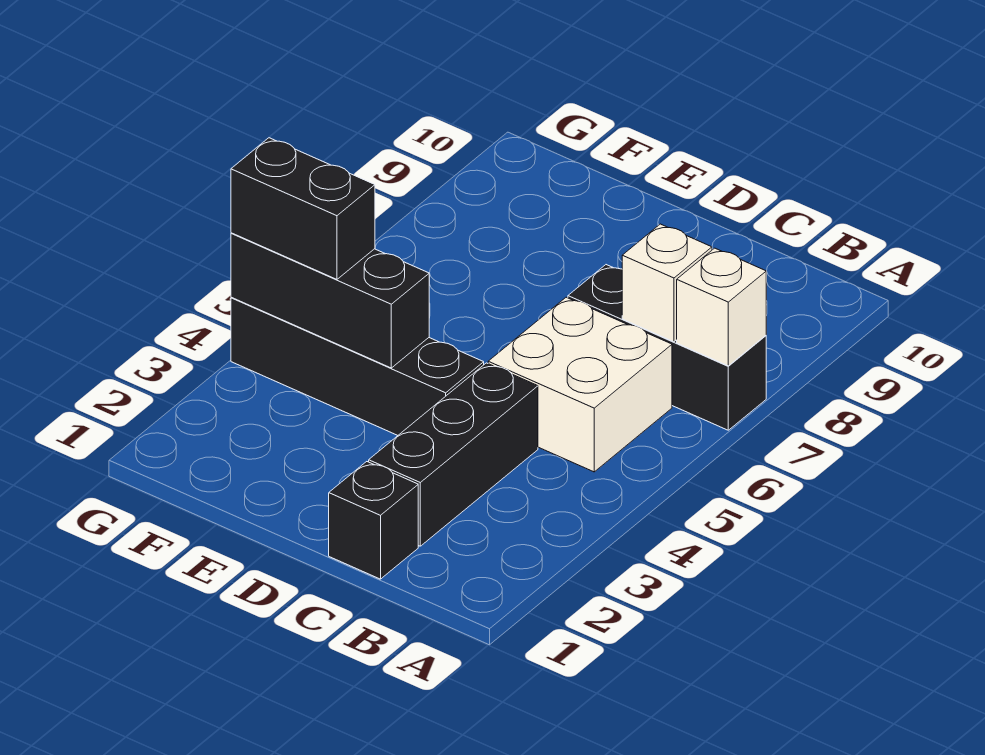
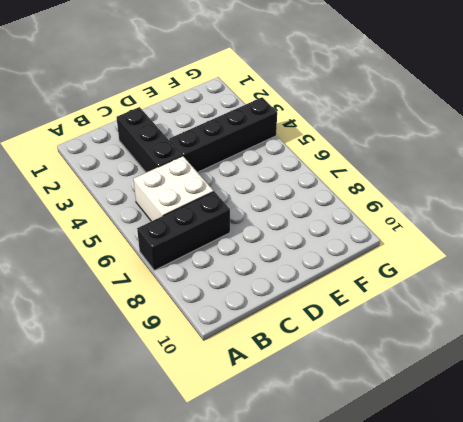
none -> black 1x1 brick [329,462,418,579]
none -> white 1x1 brick [677,248,766,366]

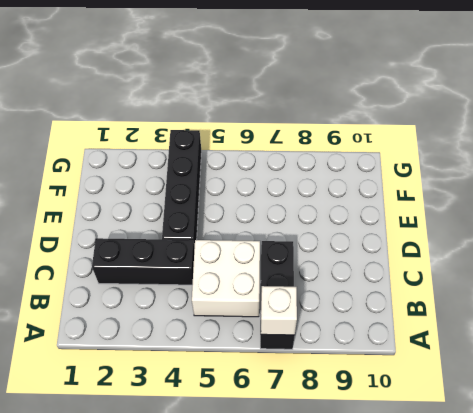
none -> black 1x1 brick [329,462,418,579]
none -> white 1x1 brick [622,224,712,342]

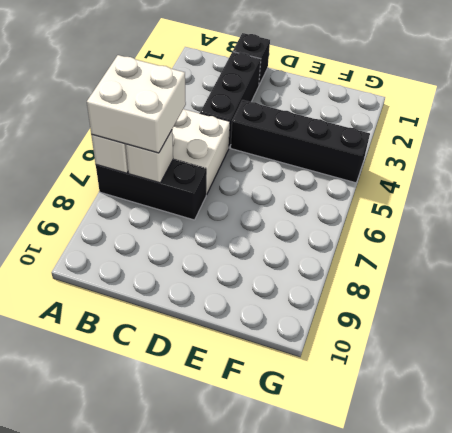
white 2x2 brick [87,55,186,153] -> none
none -> black 1x3 brick [231,233,429,368]
none -> black 1x2 brick [231,138,375,279]

